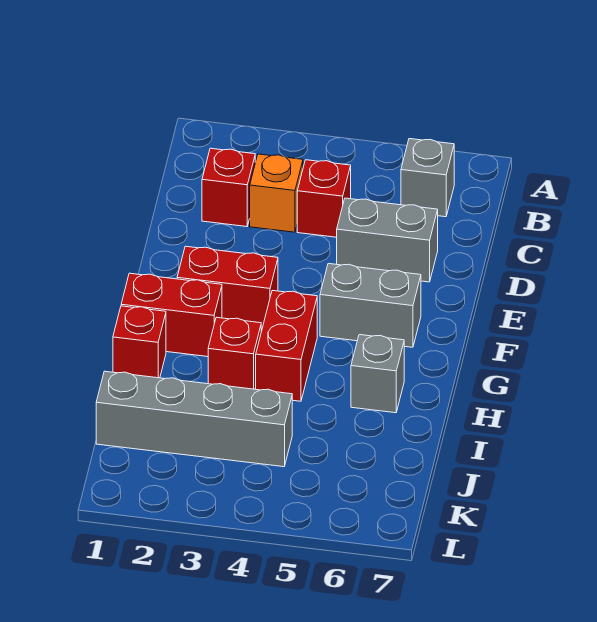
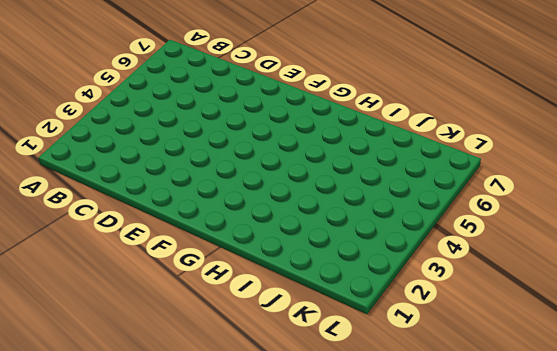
none -> grey 1x1 brick [401,139,454,217]
none -> red 1x1 brick [202,148,255,227]
none -> orange 1x1 brick [250,154,303,232]

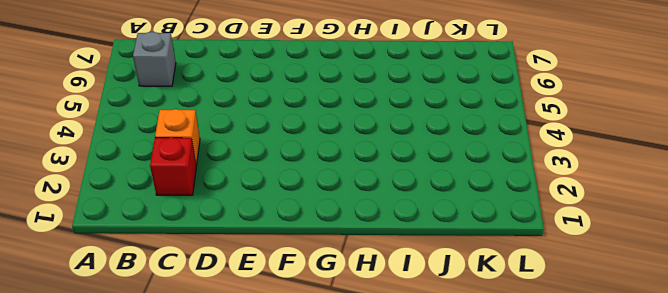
none -> red 1x1 brick [297,160,351,237]
none -> grey 1x2 brick [337,198,438,282]
none -> red 1x2 brick [177,246,278,329]

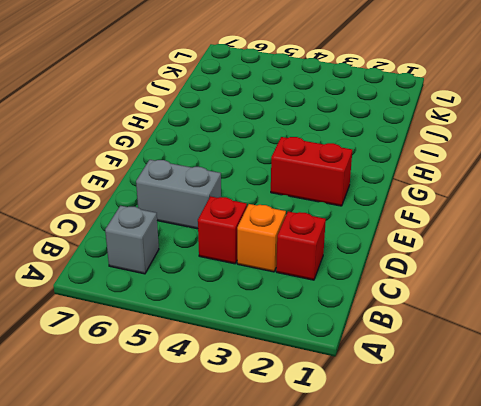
none -> grey 1x2 brick [320,264,421,347]
none -> red 1x2 brick [121,273,222,357]
none -> red 1x2 brick [256,290,317,401]

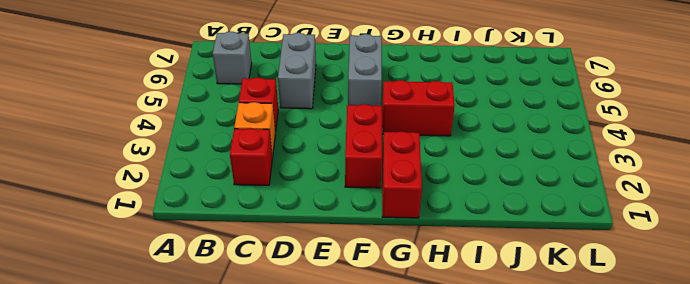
none -> red 1x1 brick [113,306,166,378]
none -> red 1x1 brick [208,317,261,389]
none -> grey 1x1 brick [351,335,404,413]

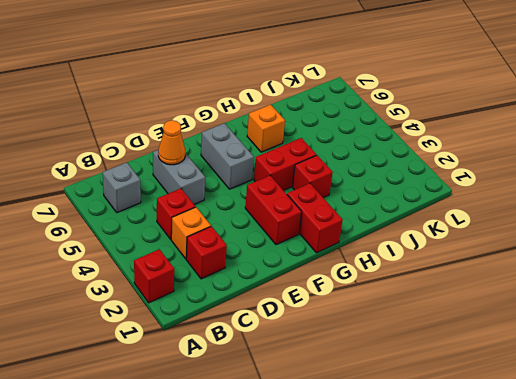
red 1x1 brick [134,249,174,303] -> red 1x1 brick moved to [113,306,166,378]
orange 1x1 cone [158,120,185,165] -> none
orange 1x1 brick [247,105,285,152] -> grey 1x1 brick [351,335,404,413]
none -> grey 1x4 brick [96,371,292,467]

